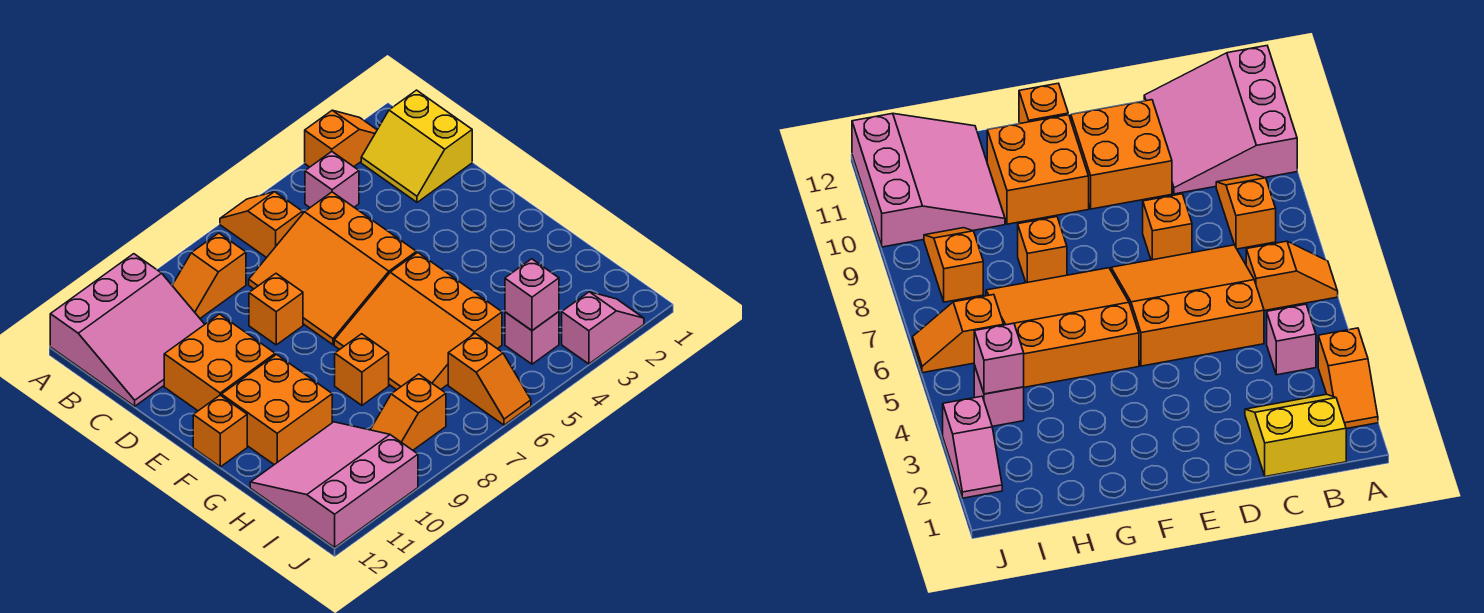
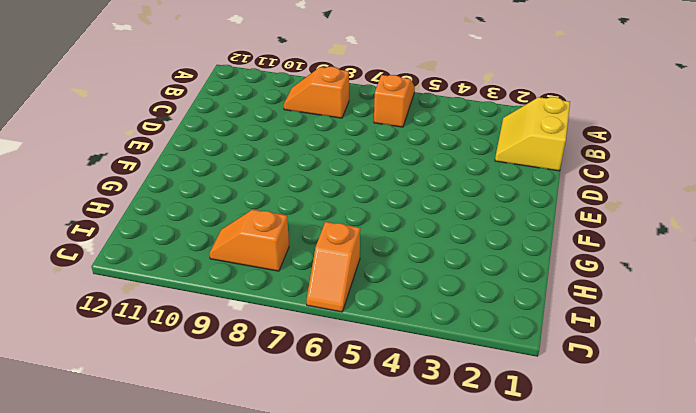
none -> orange 1x2 slope [305,110,377,167]
none -> pink 3x3 slope [50,254,205,406]
none -> pink 1x1 brick [305,152,359,207]

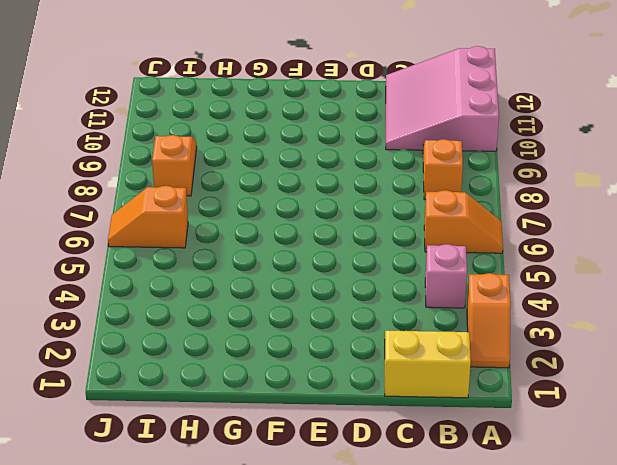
none -> orange 3x3 slope [249,192,416,345]
none -> orange 1x1 brick [249,274,303,345]
none -> orange 2x2 brick [164,314,275,411]

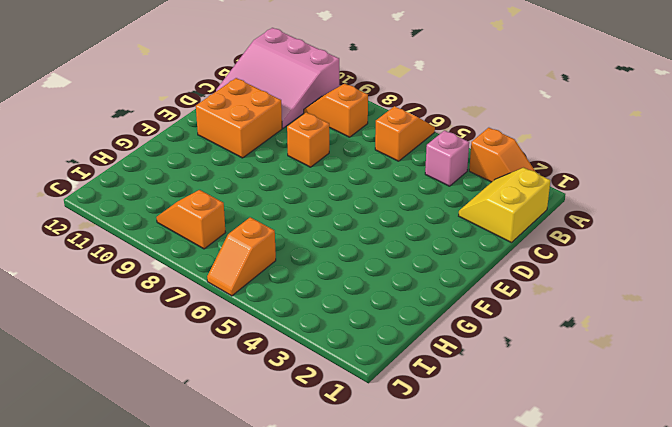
none -> orange 3x3 slope [249,192,416,345]
none -> orange 3x3 slope [334,253,502,390]
none -> orange 2x2 brick [221,354,332,465]

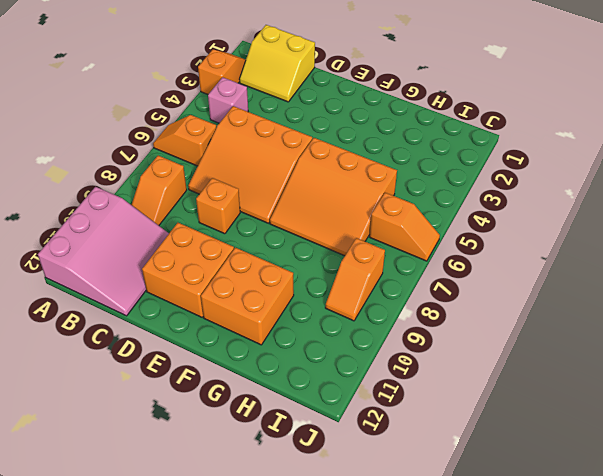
none -> orange 1x1 brick [193,395,247,467]
none -> orange 1x1 brick [335,334,389,405]
none -> pink 3x3 slope [250,422,418,547]

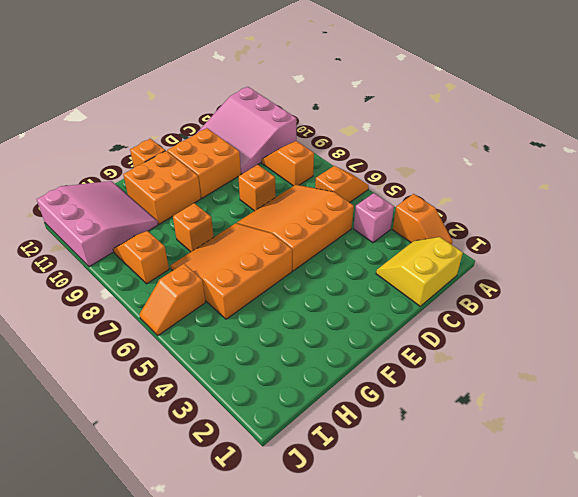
none -> pink 1x1 brick [505,312,559,364]
none -> pink 1x2 slope [562,292,644,364]
none -> pink 1x1 brick [505,259,559,330]

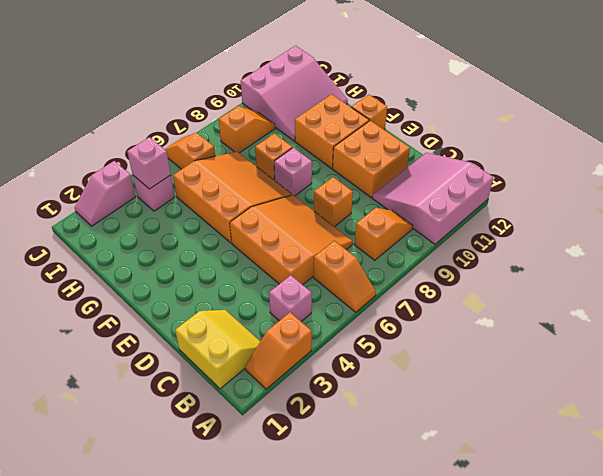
pink 1x1 brick [274,148,312,196] -> none

